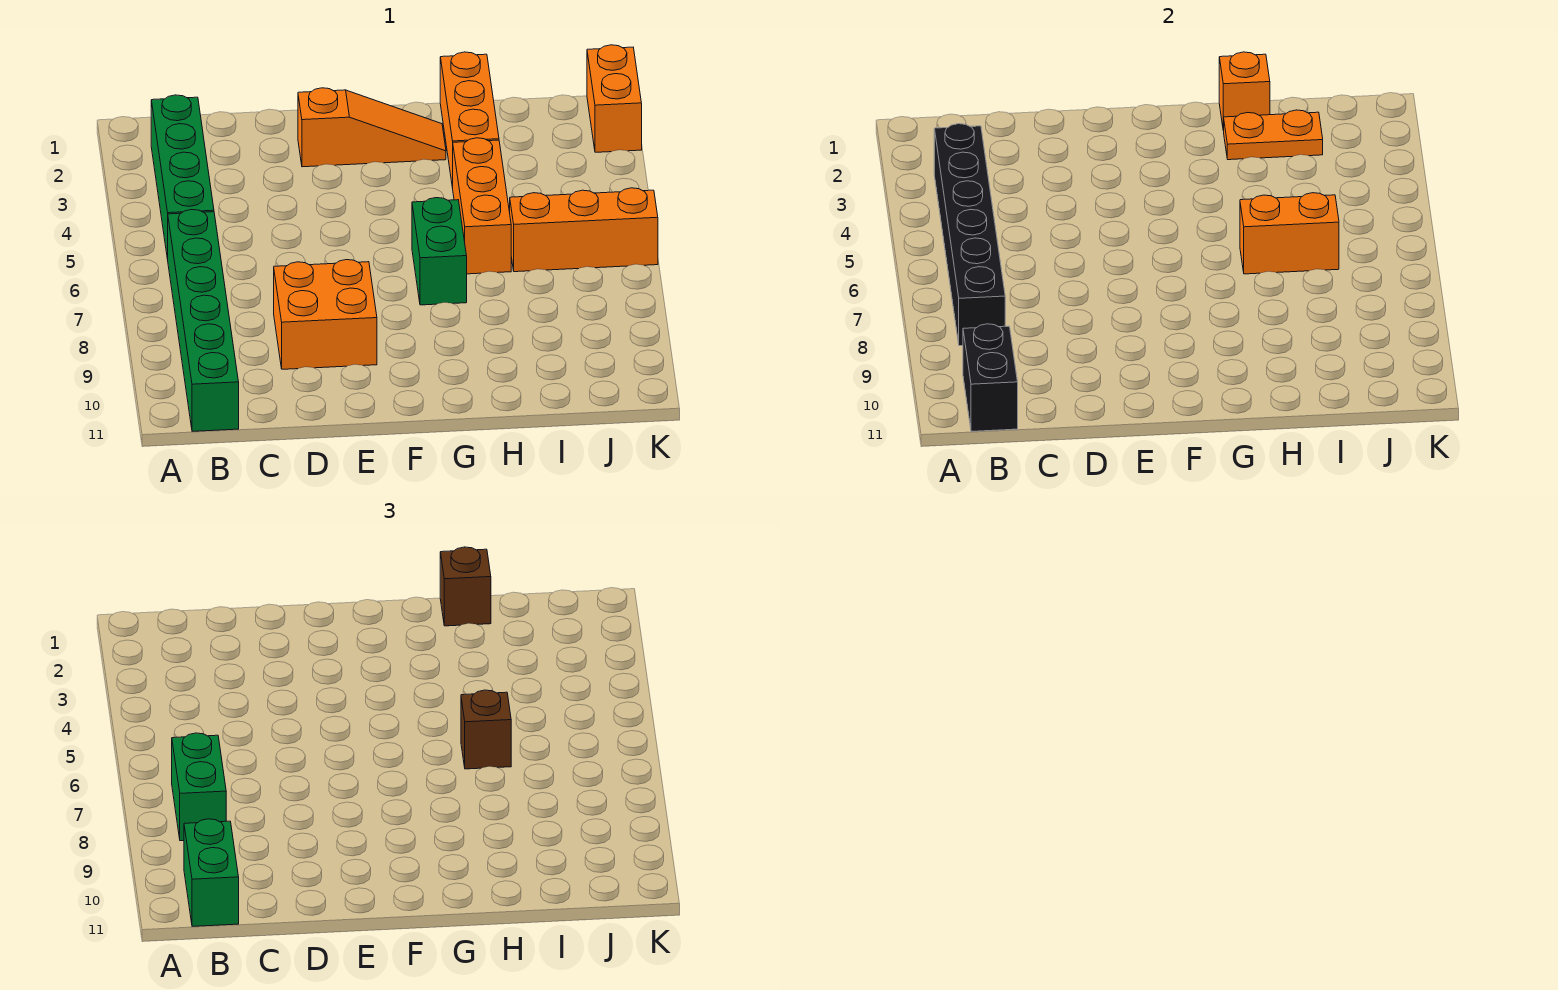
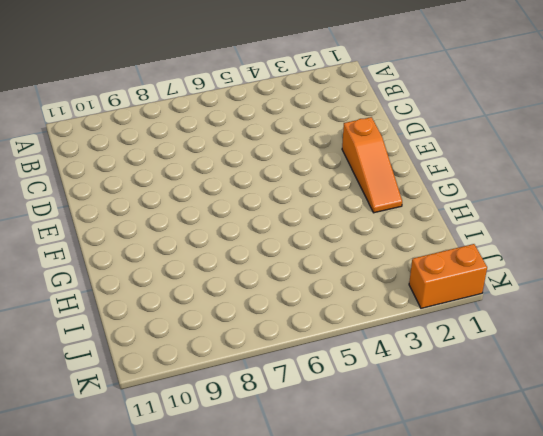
none -> green 1x4 brick [151,95,214,259]
none -> green 1x6 brick [168,210,239,431]
none -> orange 2x2 brick [274,260,377,369]

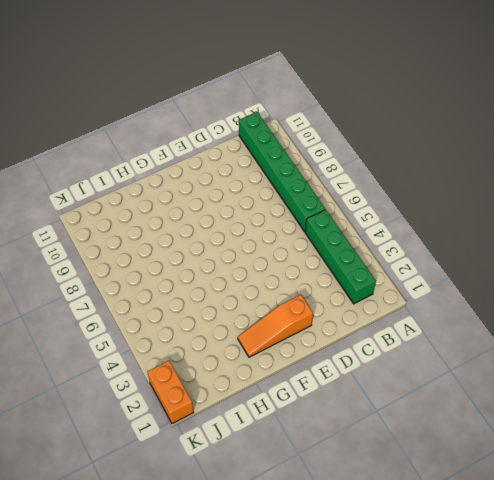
none -> orange 2x2 brick [274,260,377,369]
none -> green 1x2 brick [412,198,467,305]
none -> orange 1x3 brick [440,52,499,188]

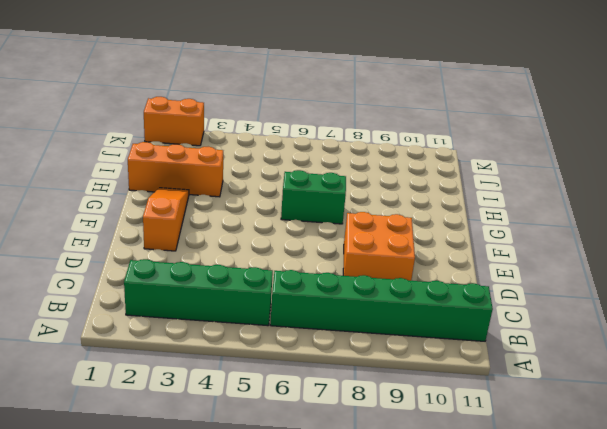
none -> orange 1x3 brick [453,138,511,274]
none -> orange 1x3 brick [510,188,658,272]
none -> black 1x6 brick [934,124,1005,346]

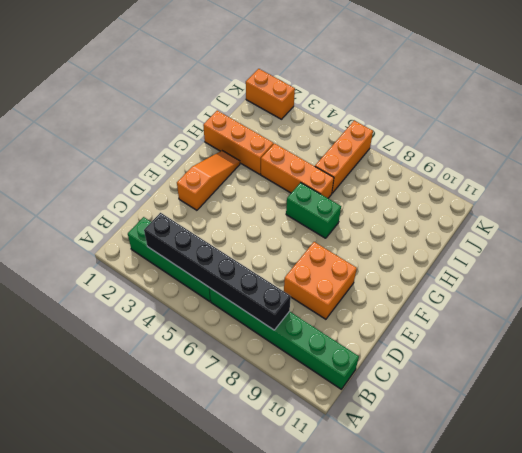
none -> black 1x2 brick [963,324,1018,431]
none -> orange 1x1 brick [1219,52,1270,131]
none -> orange 1x2 plate [1224,110,1323,160]

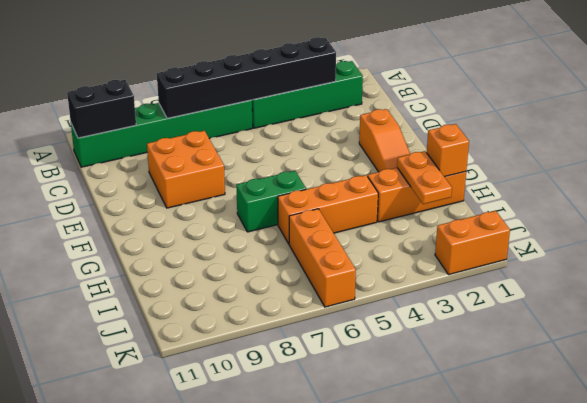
none -> orange 1x2 brick [1240,193,1339,274]
none -> green 1x2 brick [172,733,226,841]
none -> green 1x2 brick [184,819,239,926]

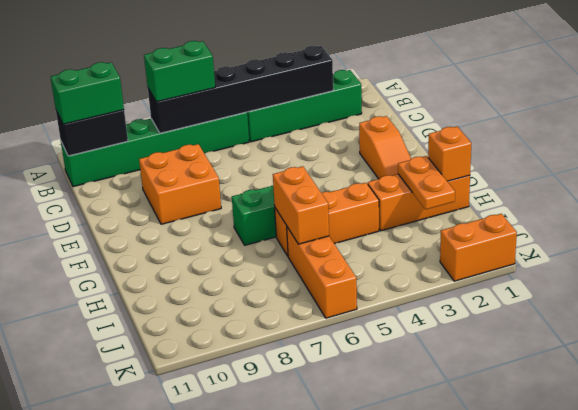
none -> brown 1x1 brick [440,547,491,626]
none -> brown 1x1 brick [461,690,511,769]

